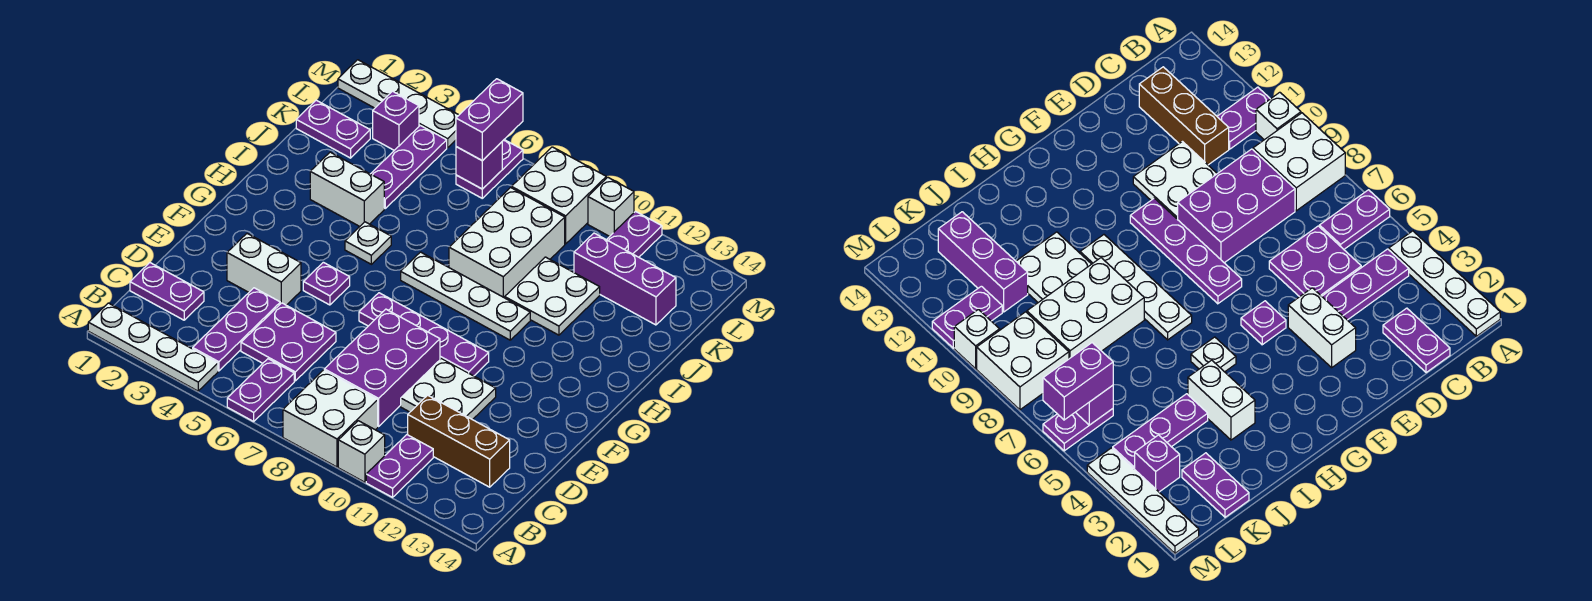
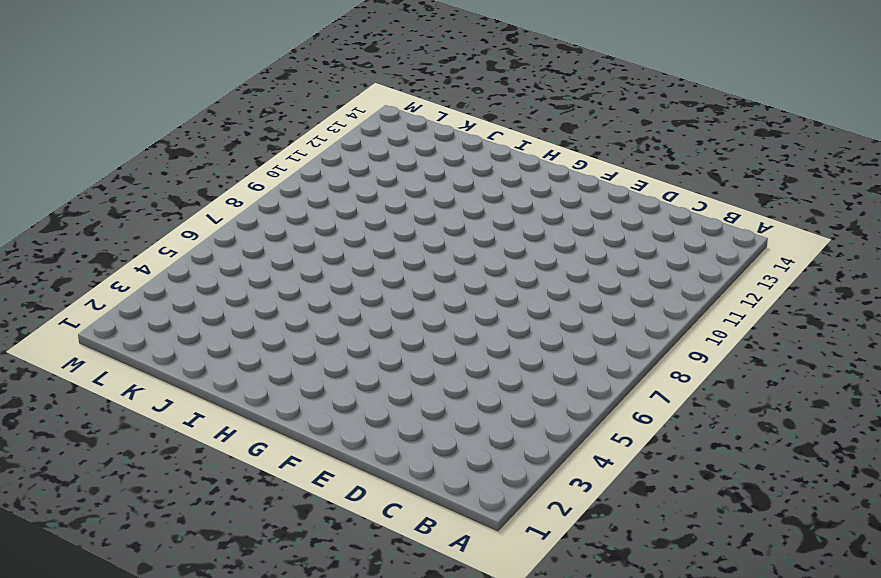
none -> white 1x4 plate [88,303,218,391]
none -> purple 1x2 plate [227,359,294,421]
none -> white 2x2 brick [283,370,378,467]
none -> white 1x1 brick [338,421,385,482]

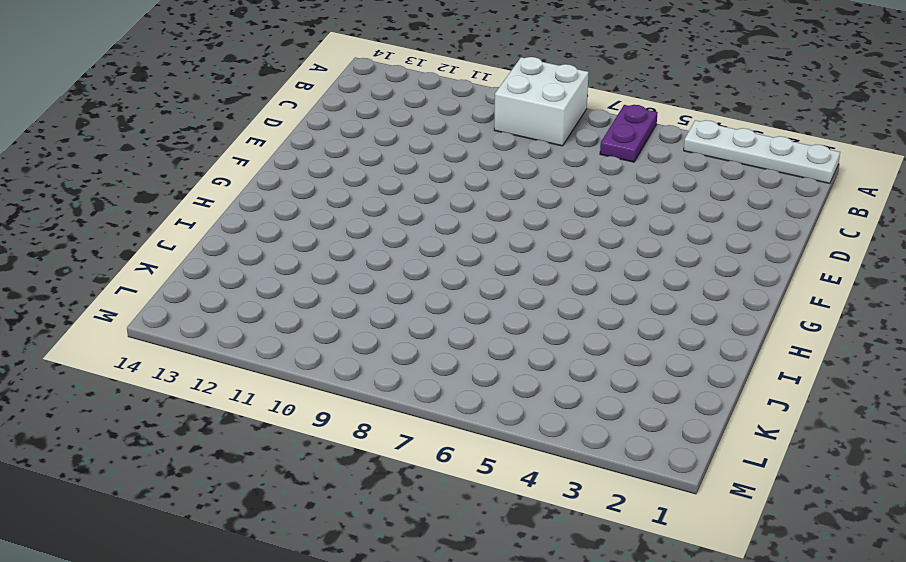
none -> white 1x1 brick [338,421,385,482]
none -> purple 1x2 plate [366,435,433,497]
none -> purple 1x3 plate [193,288,280,371]
none -> purple 1x2 plate [130,263,204,320]

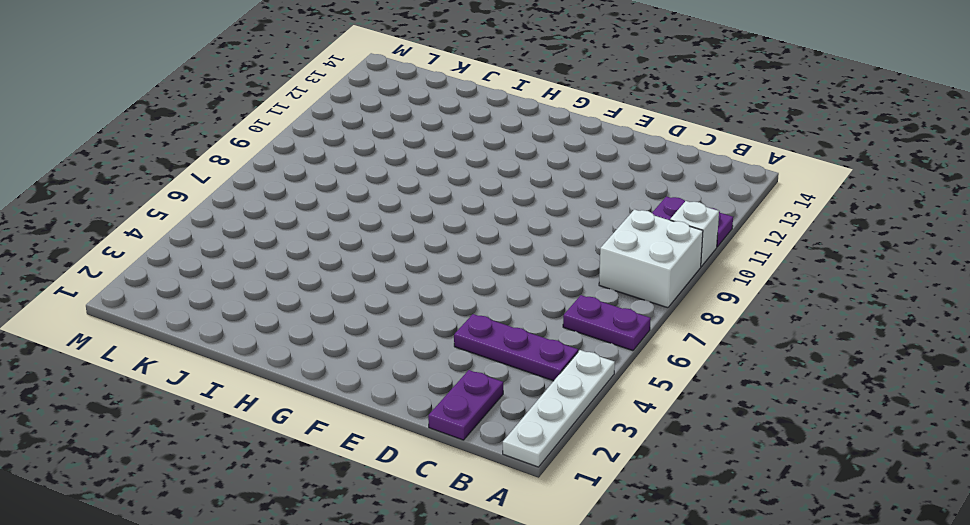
none -> purple 2x2 plate [241,303,336,381]
none -> purple 2x3 brick [324,309,440,426]
none -> brown 1x3 brick [408,395,510,487]
none -> white 2x2 plate [401,359,496,420]

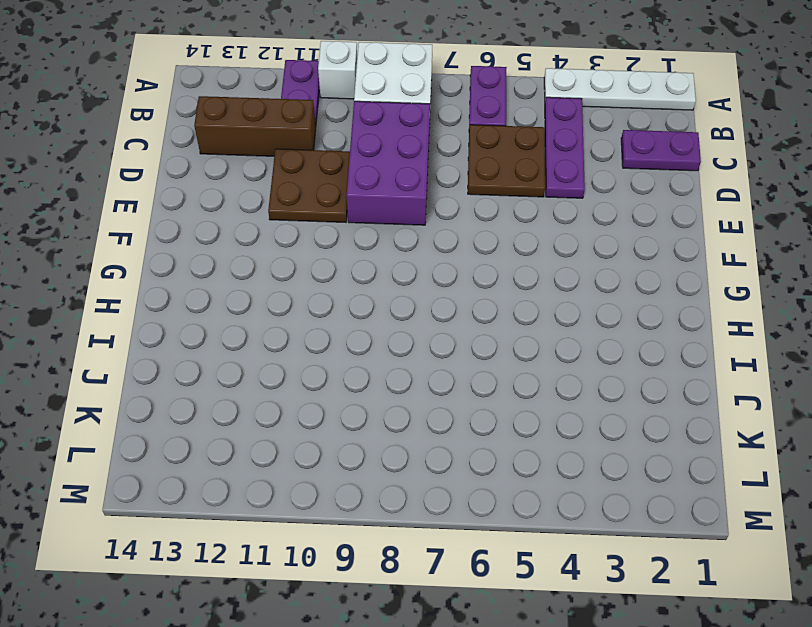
brown 2x2 plate [468,125,545,197] -> purple 2x2 plate [241,303,336,381]
brown 2x2 plate [268,149,350,222] -> white 2x2 plate [401,359,496,420]
none -> white 1x2 brick [227,234,301,305]
none -> purple 1x1 plate [303,262,350,305]
none -> purple 1x4 plate [359,293,489,376]
none -> white 1x1 plate [345,222,391,264]

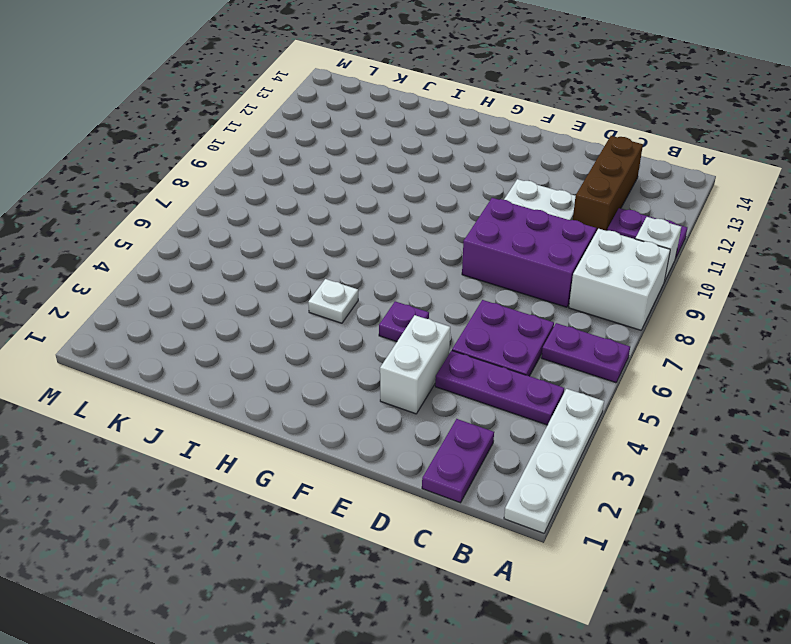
none -> purple 1x4 plate [359,293,489,376]
none -> white 1x4 plate [401,252,530,340]
none -> white 1x2 brick [310,152,384,226]
none -> white 2x3 brick [449,188,565,298]

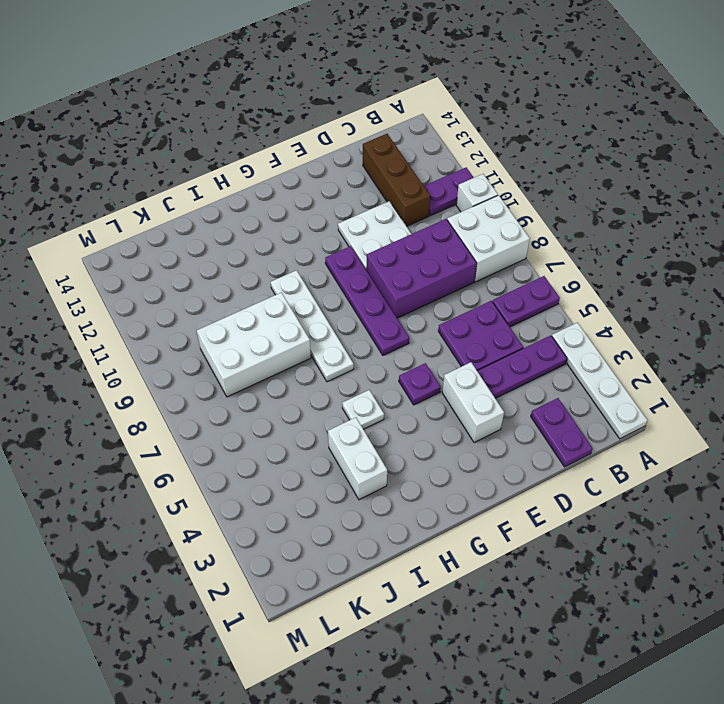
none -> white 2x2 plate [505,257,600,335]
none -> purple 1x3 plate [371,126,447,208]
none -> purple 1x2 plate [296,100,370,158]
none -> purple 1x3 brick [574,233,676,325]

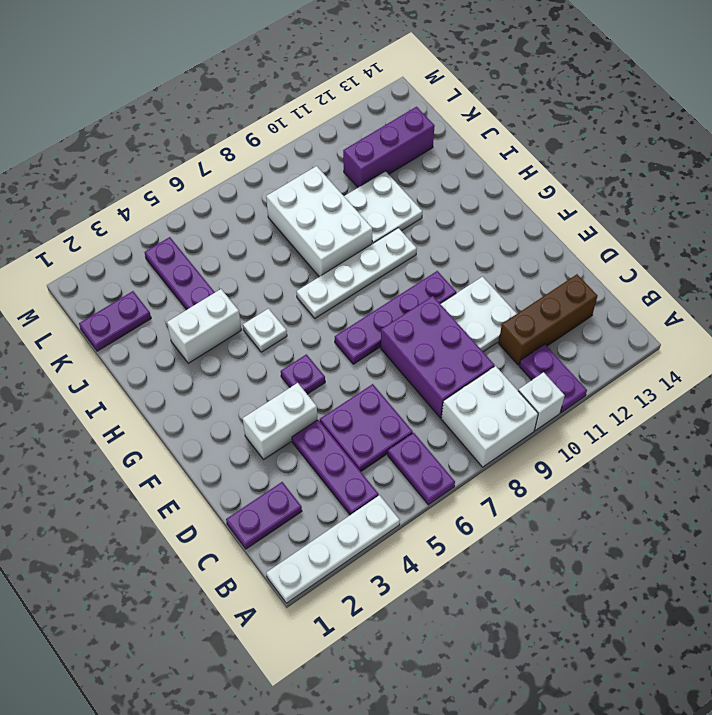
none -> purple 1x1 brick [373,91,419,150]
none -> purple 1x2 plate [456,140,523,198]
none -> white 2x2 brick [512,147,606,244]
none -> purple 1x2 plate [607,212,662,257]

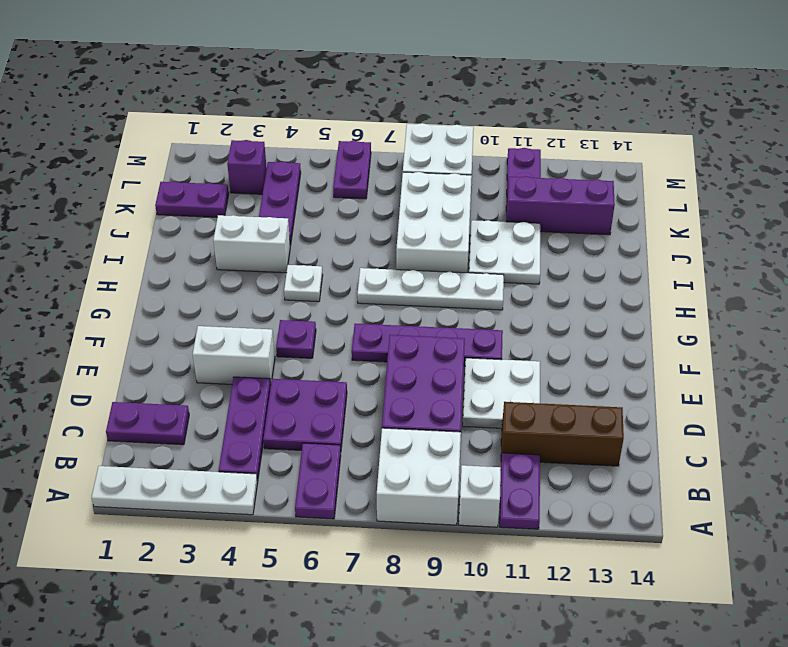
none -> white 1x4 plate [338,60,459,148]
none -> white 1x1 brick [588,177,634,236]
none -> purple 1x1 brick [456,142,502,189]
none -> purple 1x2 brick [456,79,523,161]

